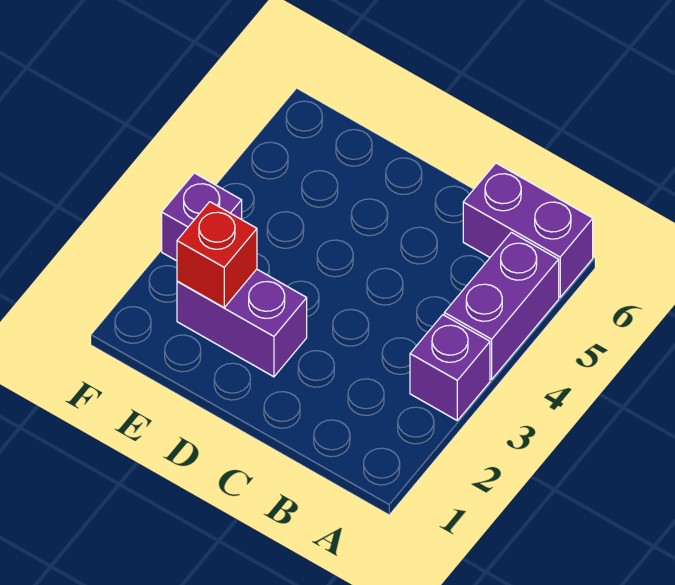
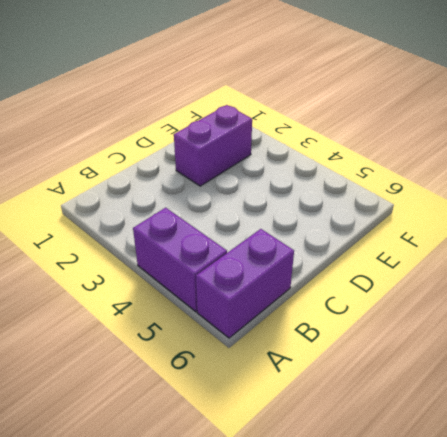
none -> purple 1x1 brick [410,315,490,420]
none -> purple 1x1 brick [162,173,242,261]

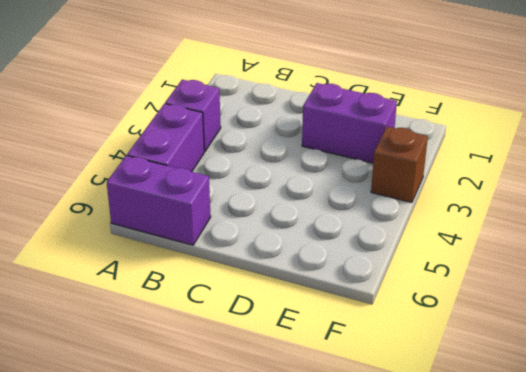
brown 1x1 brick [371,127,428,202] -> purple 1x1 brick [162,173,242,261]
none -> red 1x1 brick [177,202,257,307]

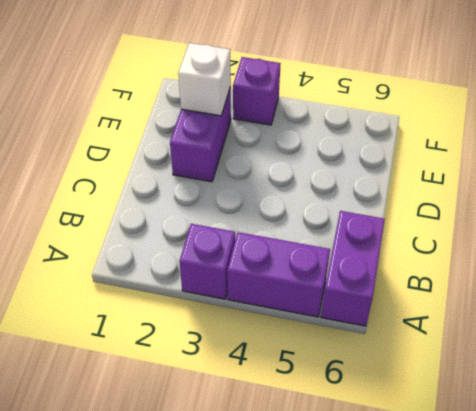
white 1x1 brick [178,43,231,116] -> red 1x1 brick [177,202,257,307]

